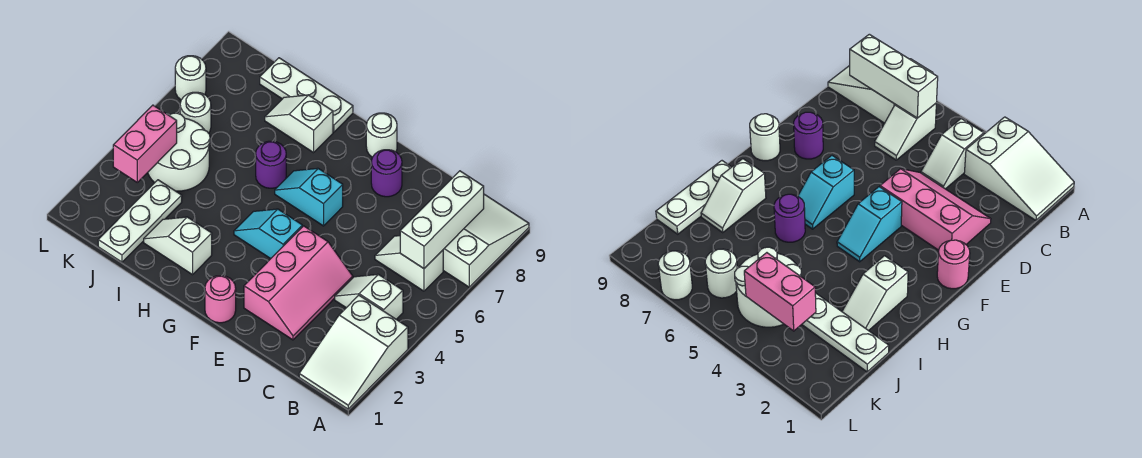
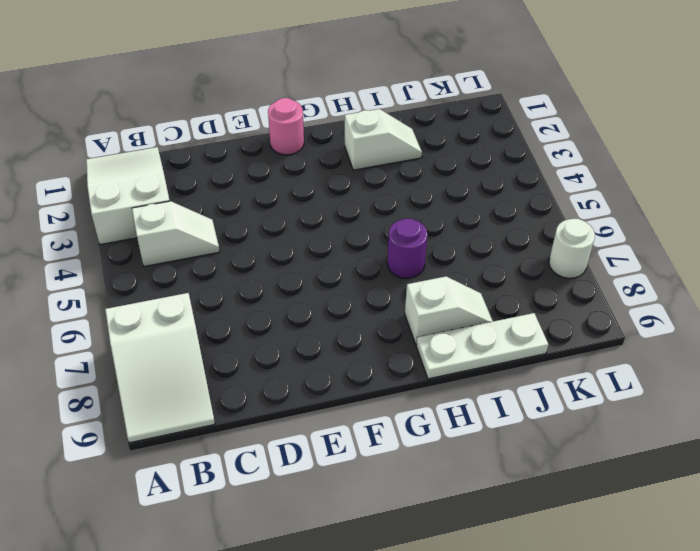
none -> white 1x2 slope [375,236,443,291]
none -> pink 2x3 slope [244,226,353,340]
none -> purple 1x1 round brick [371,150,402,197]

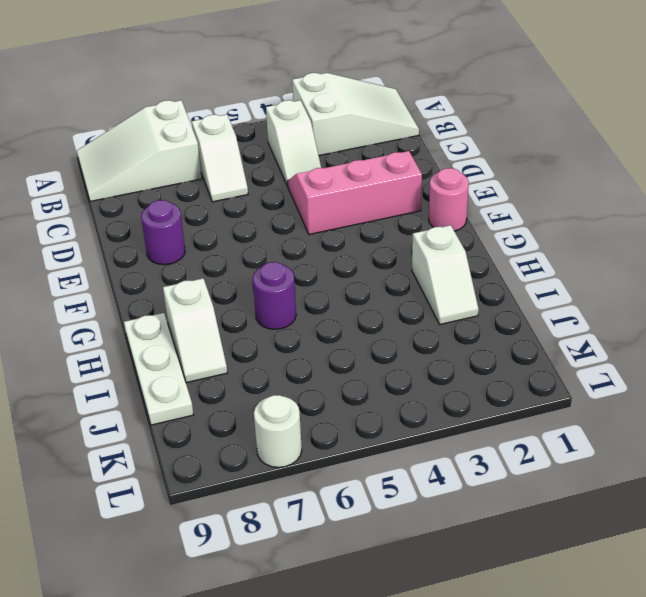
none -> cyan 1x2 slope [234,209,302,259]
none -> cyan 1x2 slope [275,168,343,226]
none -> white 1x1 round brick [366,113,397,157]

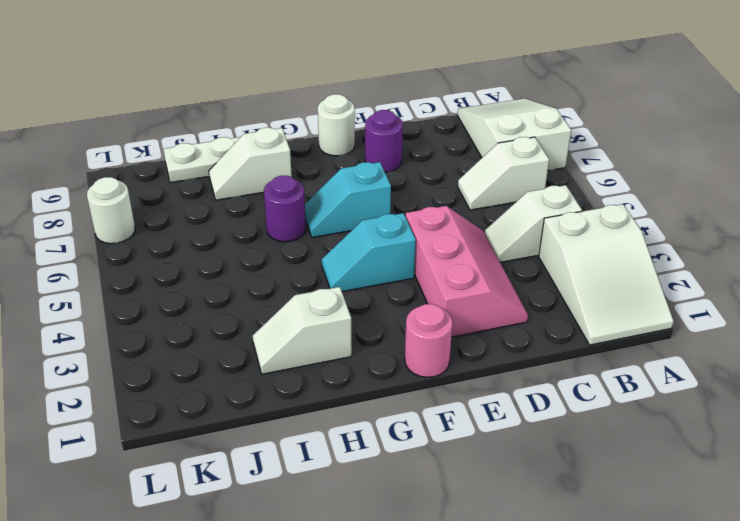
none -> white 1x3 plate [98,180,182,262]
none -> white 2x2 round brick [148,113,210,191]
none -> white 1x1 round brick [180,92,211,133]

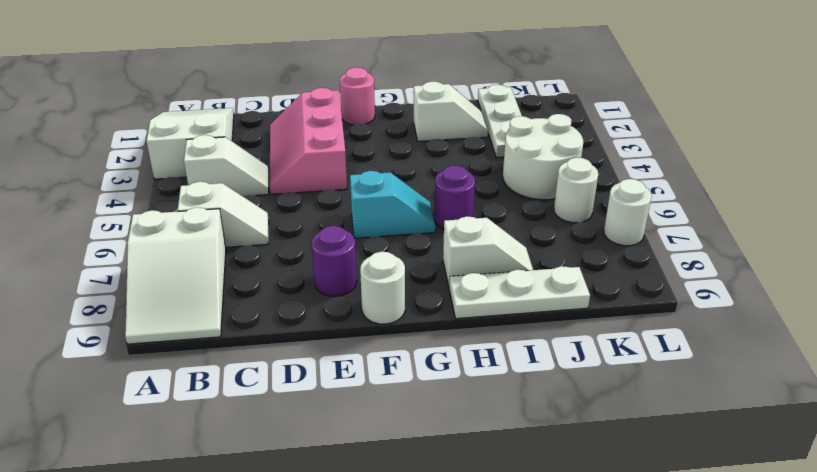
none -> cyan 1x2 slope [234,209,302,259]
none -> white 1x3 brick [400,171,484,269]
none -> pink 1x2 brick [113,105,177,182]

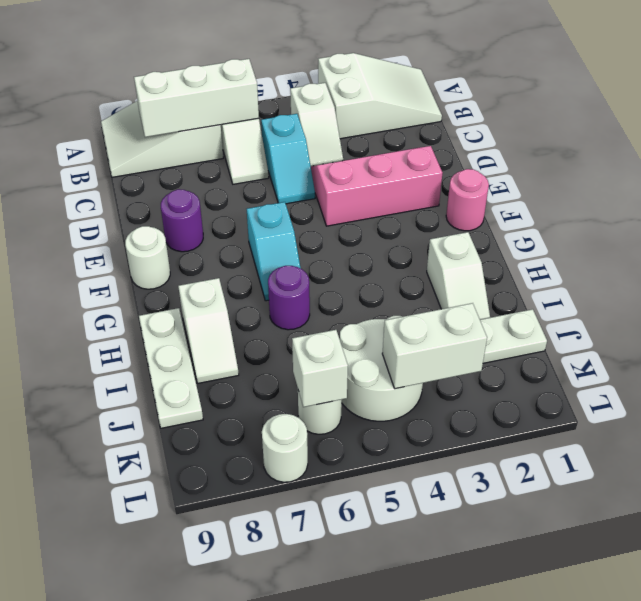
cyan 1x2 slope [261,114,315,204] -> cyan 1x2 slope moved to [234,209,302,259]
white 1x2 brick [382,303,487,389] -> pink 1x2 brick [113,105,177,182]
white 1x1 brick [292,330,348,407] -> none

